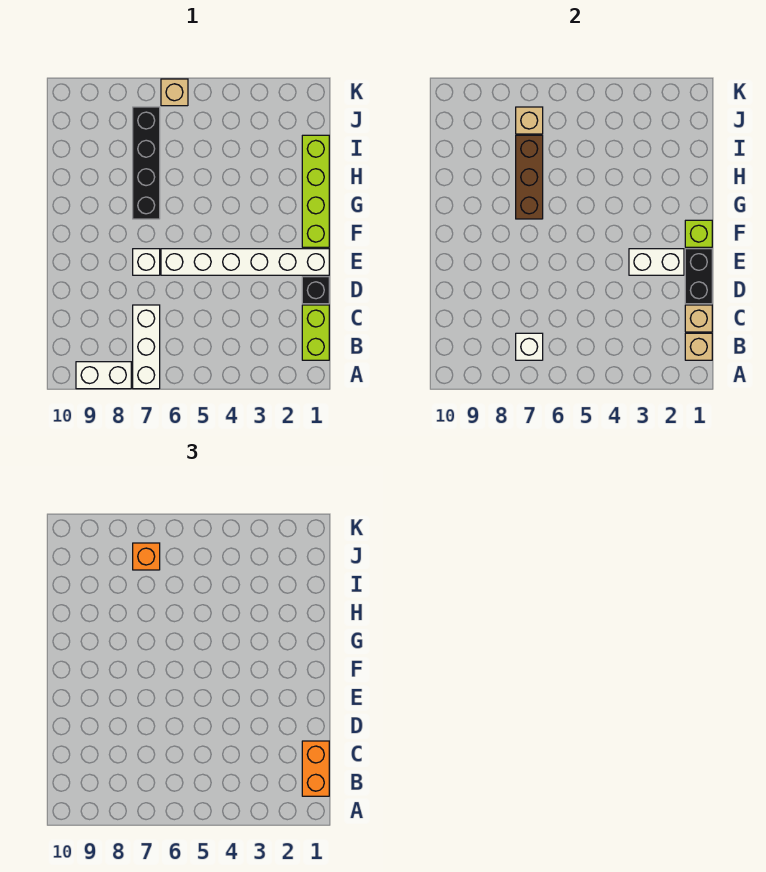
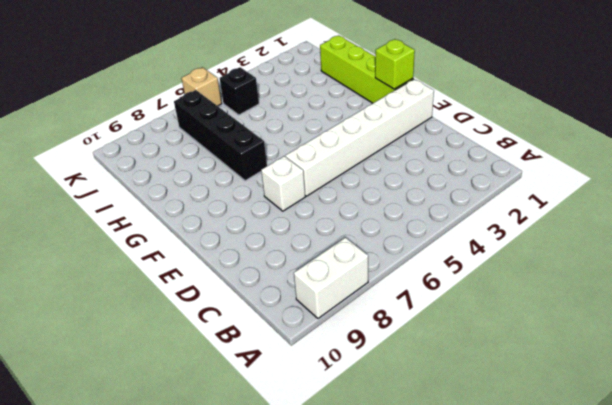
black 1x1 brick [220,67,259,115] -> black 1x1 brick moved to [302,277,329,304]
none -> white 1x3 brick [133,305,160,389]
none -> lime 1x2 brick [302,305,329,360]
none -> tan 1x1 brick [685,333,712,360]

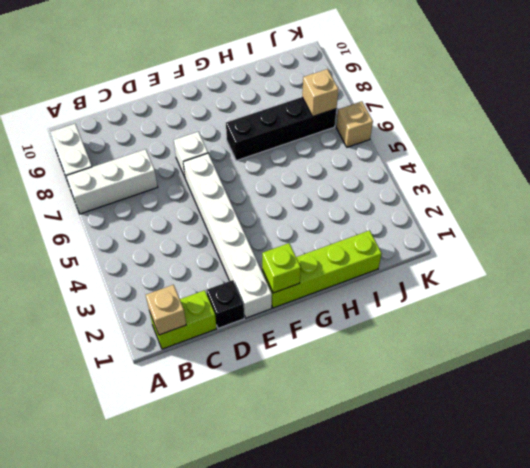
none -> white 1x1 brick [516,333,543,360]
none -> tan 1x1 brick [685,305,712,332]
none -> black 1x2 brick [685,249,712,304]

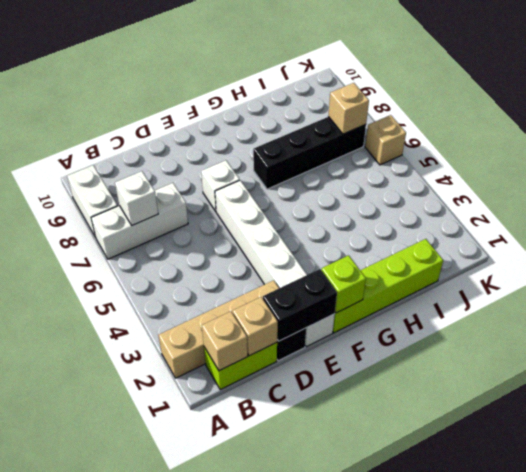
tan 1x4 brick [159,280,279,378] -> none
none -> white 1x2 brick [629,249,684,275]
none -> brown 1x3 brick [516,135,543,219]
none -> orange 1x2 brick [302,741,329,796]

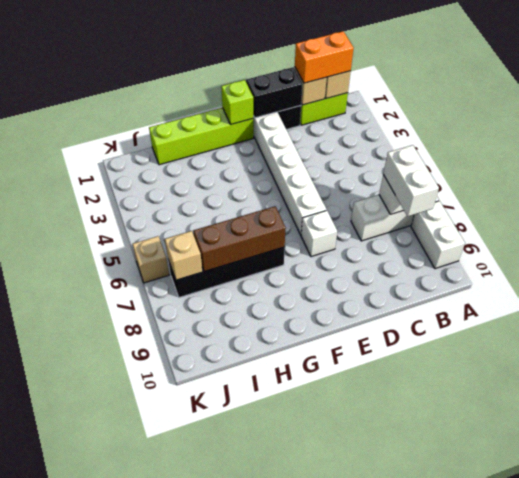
white 1x2 brick [383,145,439,216] -> white 1x2 brick moved to [629,249,684,275]
none -> orange 1x1 brick [133,543,160,570]

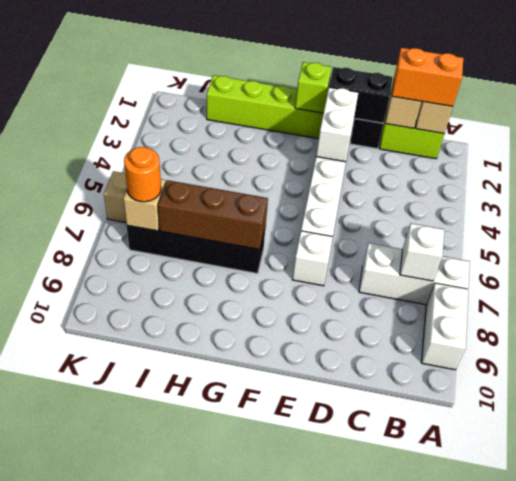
orange 1x1 round brick [124,147,161,202] -> orange 1x1 brick [133,543,160,570]

